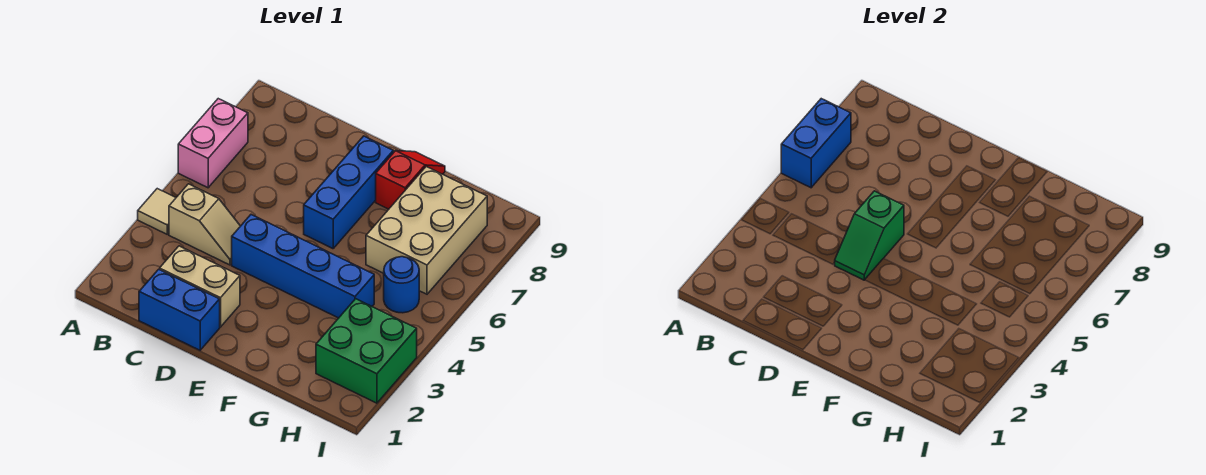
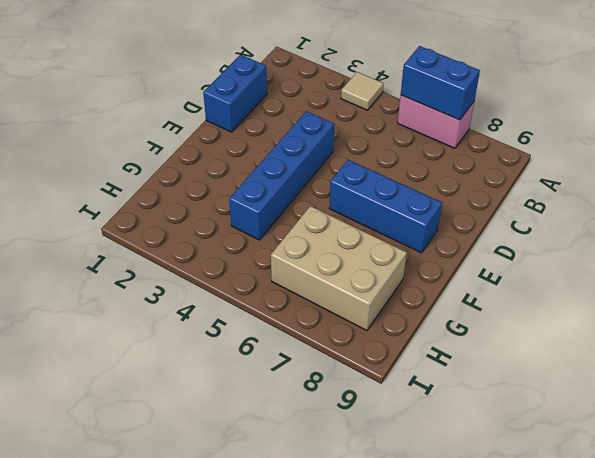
none -> tan 1x2 slope [169,184,240,265]
none -> tan 1x2 brick [160,246,240,327]
none -> red 1x2 slope [376,151,445,209]

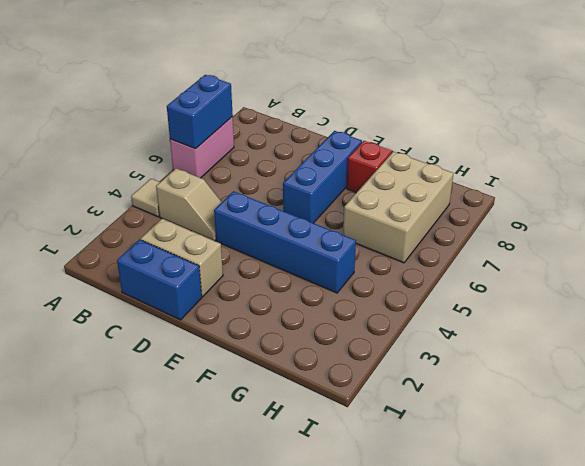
none -> green 2x2 brick [316,299,417,403]
none -> blue 1x1 round brick [384,257,419,313]
none -> green 1x2 slope [834,191,904,280]

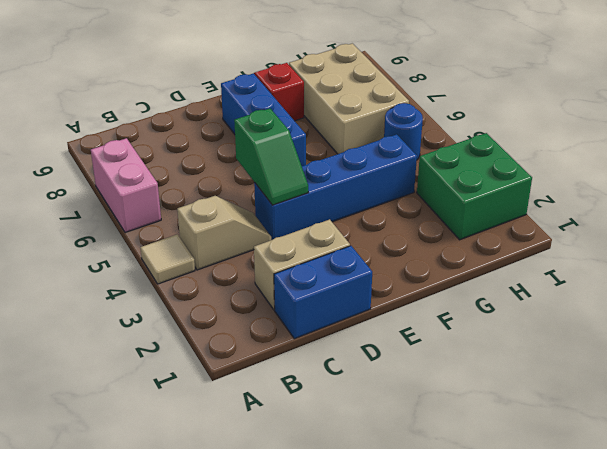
none -> blue 1x2 brick [781,99,851,188]

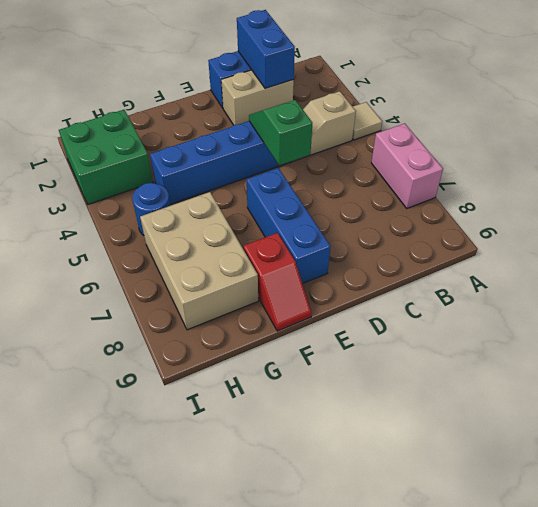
blue 1x2 brick [237,10,295,88] -> blue 1x2 brick moved to [781,99,851,188]

